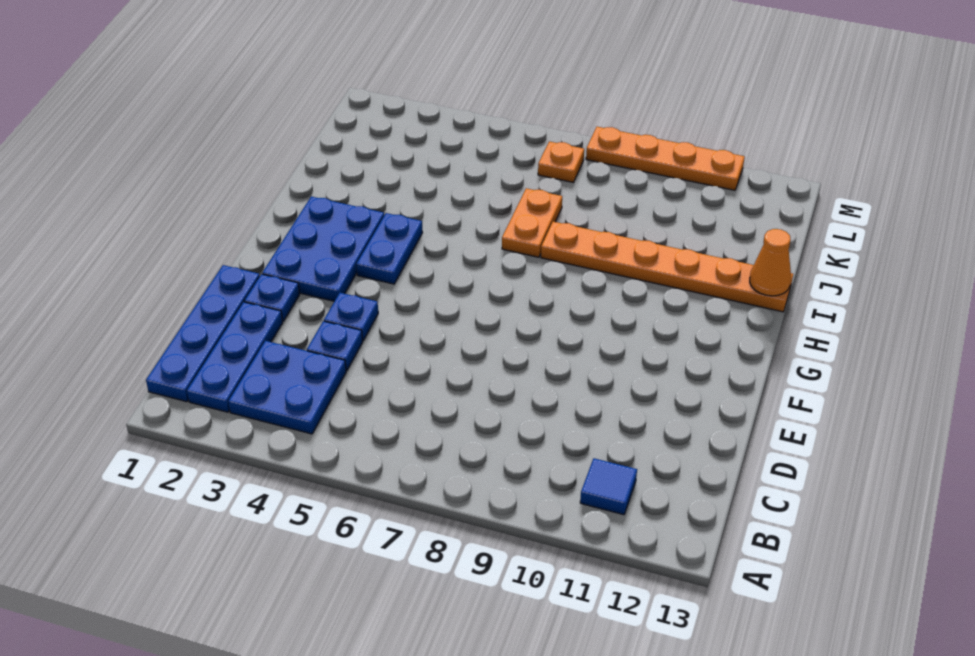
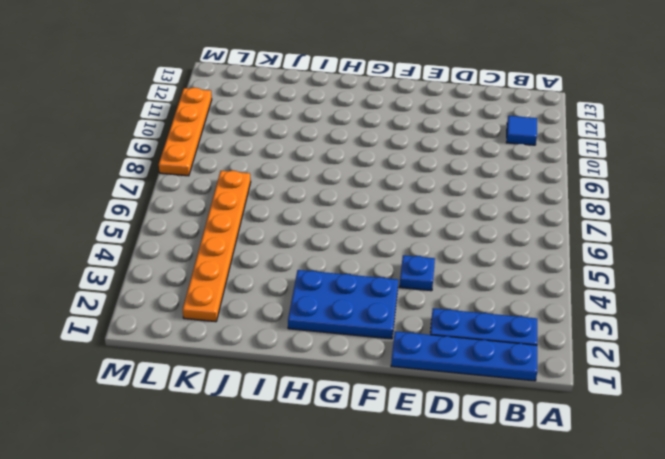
orange 1x6 plate [183,171,251,322] -> orange 1x6 plate moved to [541,222,793,312]
none -> blue 2x2 plate [228,341,346,434]
none -> blue 1x1 plate [307,321,363,371]
none -> blue 1x1 plate [245,274,300,321]

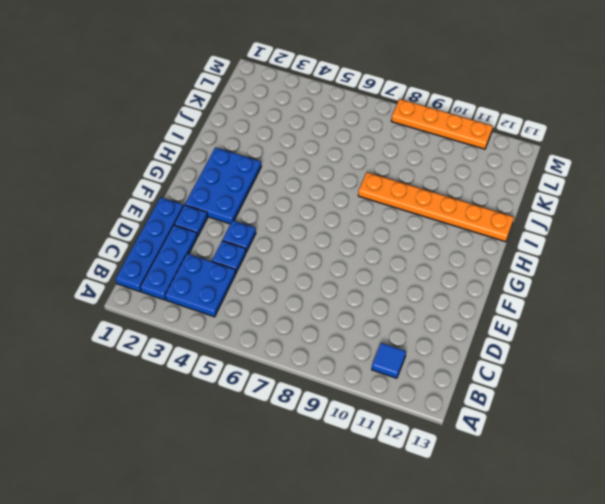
none -> blue 1x2 plate [356,213,423,284]
none -> orange 1x2 plate [502,188,562,257]
none -> orange 1x1 plate [538,141,584,182]

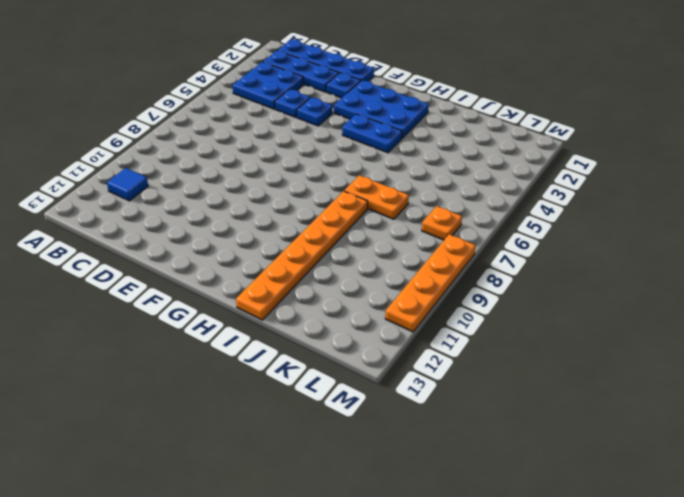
none -> orange 1x1 cone [750,229,791,296]

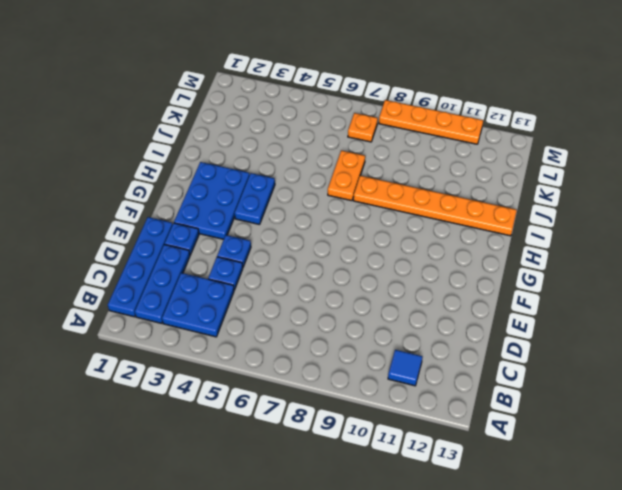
none -> orange 1x1 cone [750,229,791,296]

